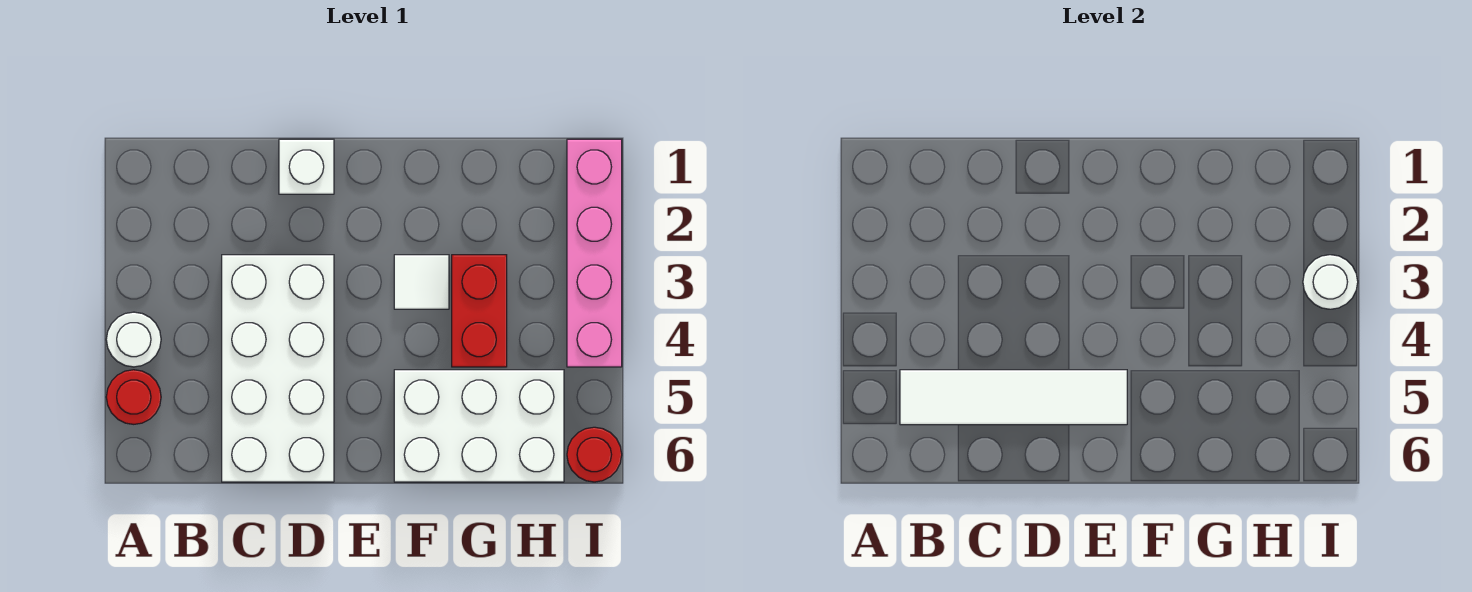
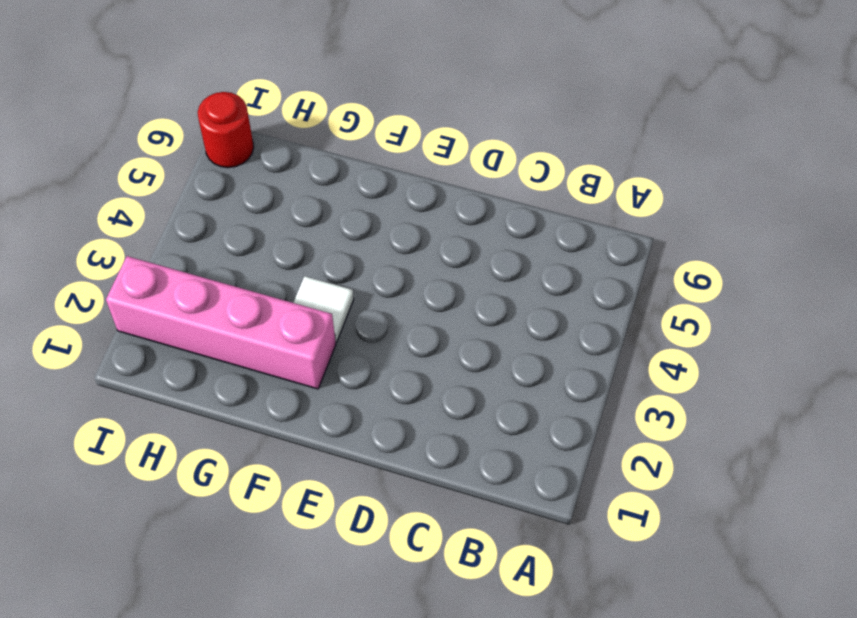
pink 1x4 brick [106,256,336,389] -> pink 1x4 brick turned to [567,139,622,367]
none -> white 1x1 round brick [106,312,161,367]
none -> red 1x1 round brick [106,370,161,424]

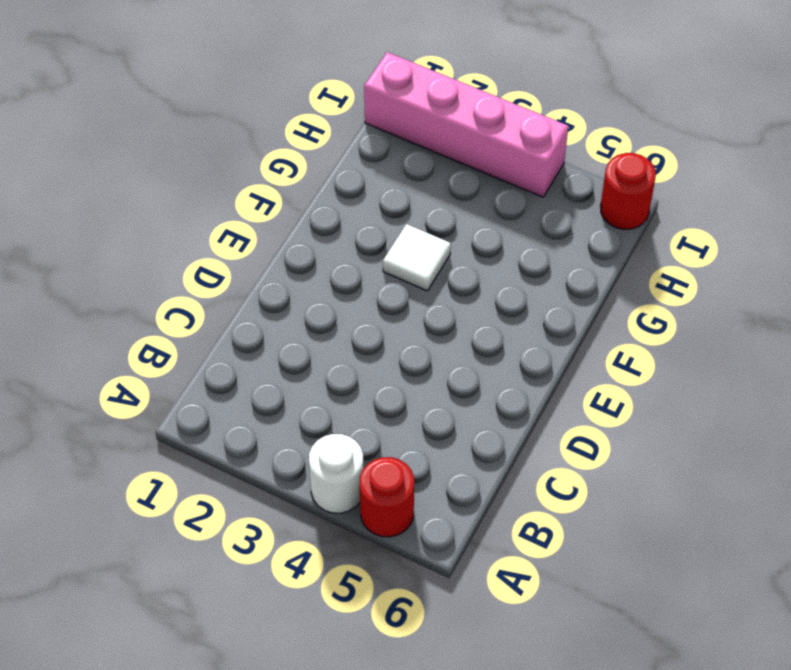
none -> white 2x4 brick [222,255,334,482]
none -> white 1x1 brick [279,139,334,194]

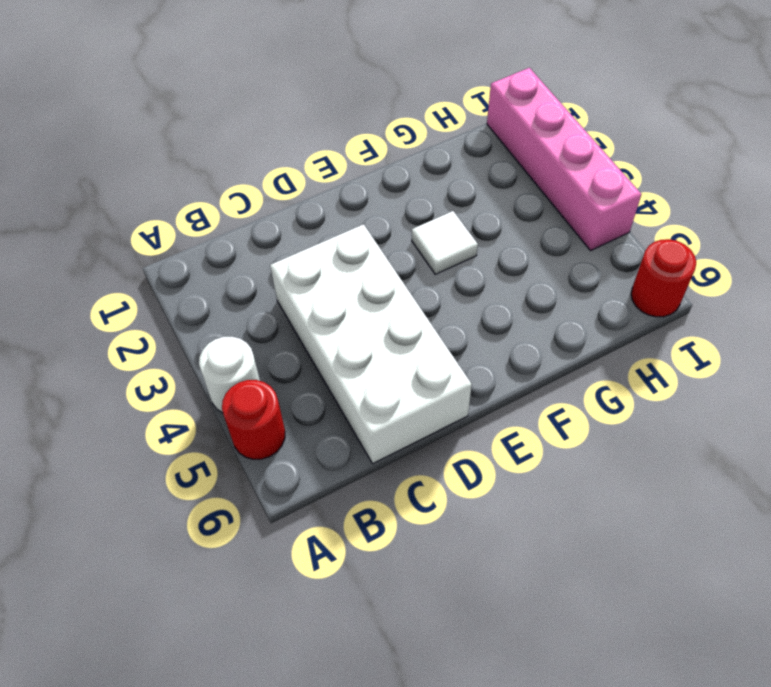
none -> white 1x1 brick [279,139,334,194]
none -> white 2x3 brick [394,370,564,482]

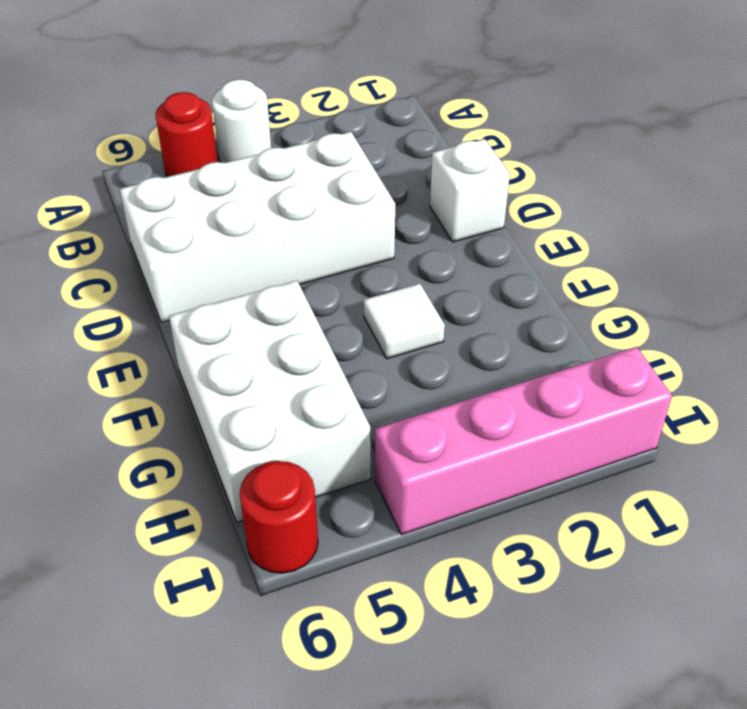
none -> red 1x2 brick [452,255,507,367]
none -> white 1x4 tile [900,370,1127,425]

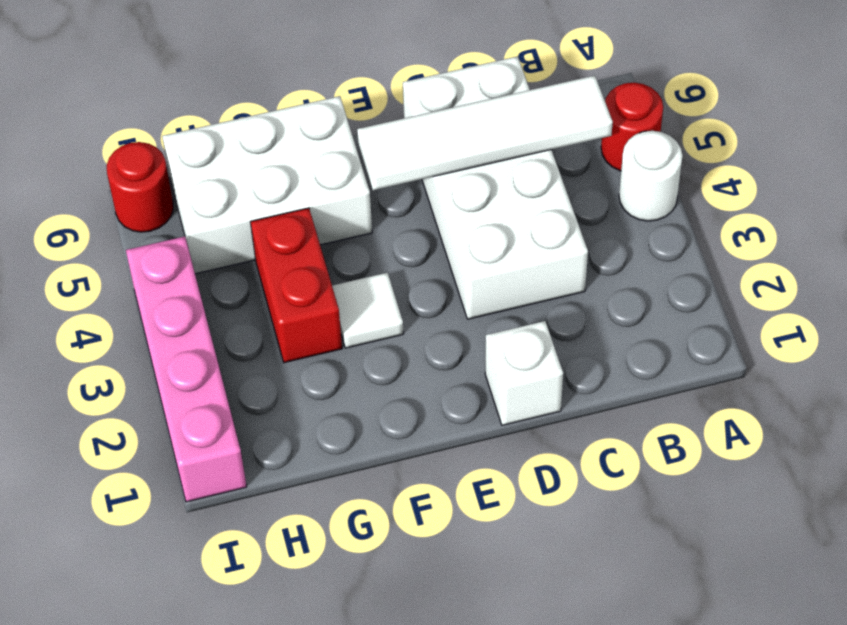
none -> white 1x1 round brick [1303,255,1358,309]

